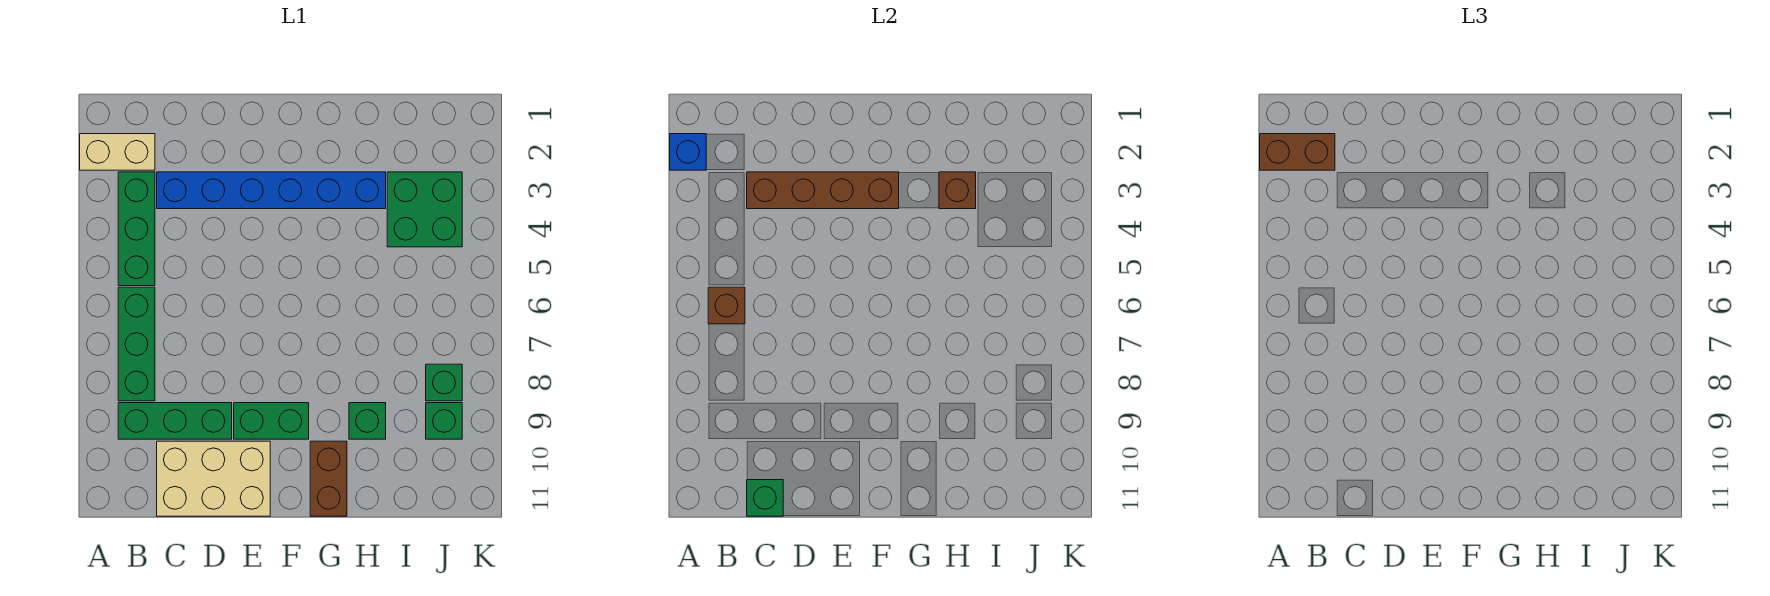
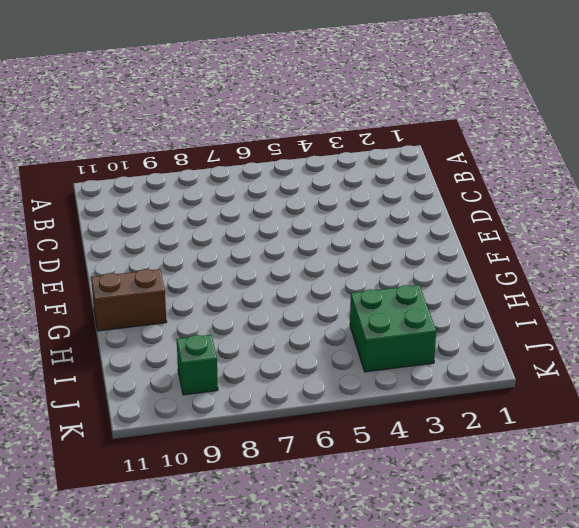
none -> tan 1x2 brick [80,134,155,170]
none -> green 1x3 brick [118,172,155,286]
none -> green 1x3 brick [118,287,155,401]

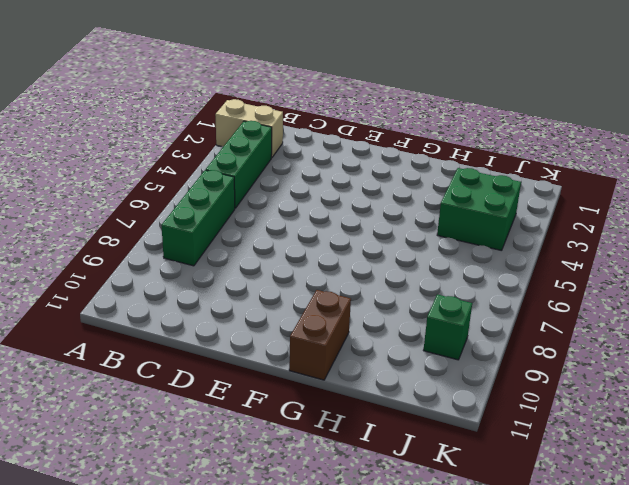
none -> green 1x3 brick [118,403,232,439]
none -> blue 1x6 brick [157,172,386,209]
none -> tan 2x3 brick [157,441,270,516]

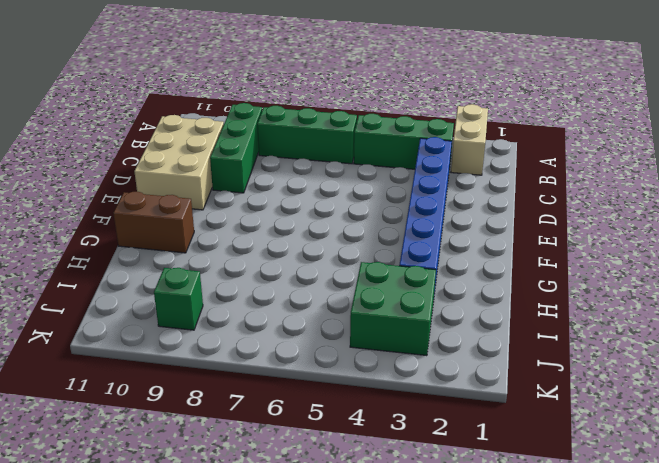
none -> green 1x2 brick [234,403,309,439]
none -> green 1x1 brick [349,403,386,439]
none -> green 1x1 brick [426,364,462,401]

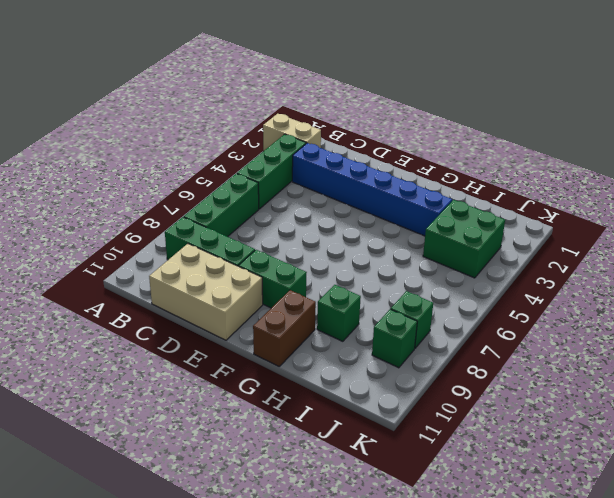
none -> blue 1x1 brick [670,134,706,170]
none -> brown 1x1 brick [708,287,745,324]
none -> brown 1x4 brick [747,172,899,209]

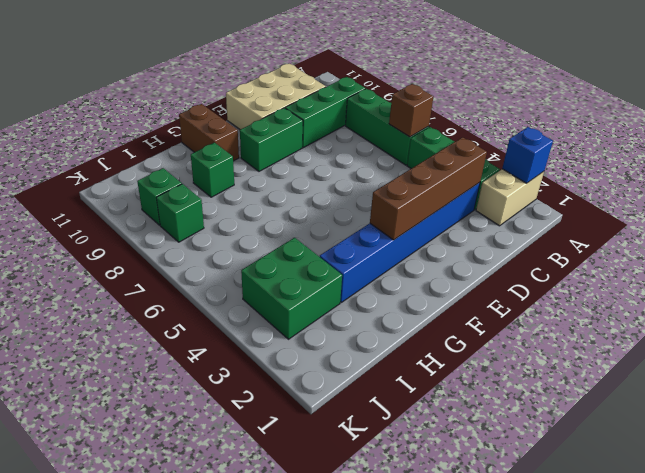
none -> green 1x1 brick [747,480,783,516]
none -> brown 1x1 brick [939,172,976,209]
none -> brown 1x2 brick [1260,134,1335,170]

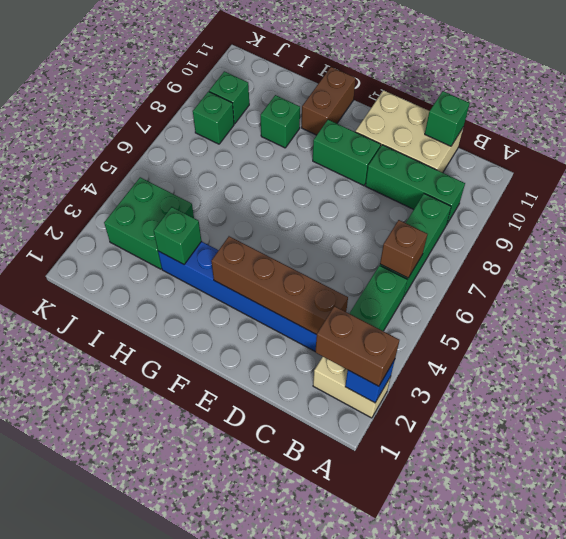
green 1x1 brick [154,207,201,264] -> brown 1x1 brick [939,172,976,209]

